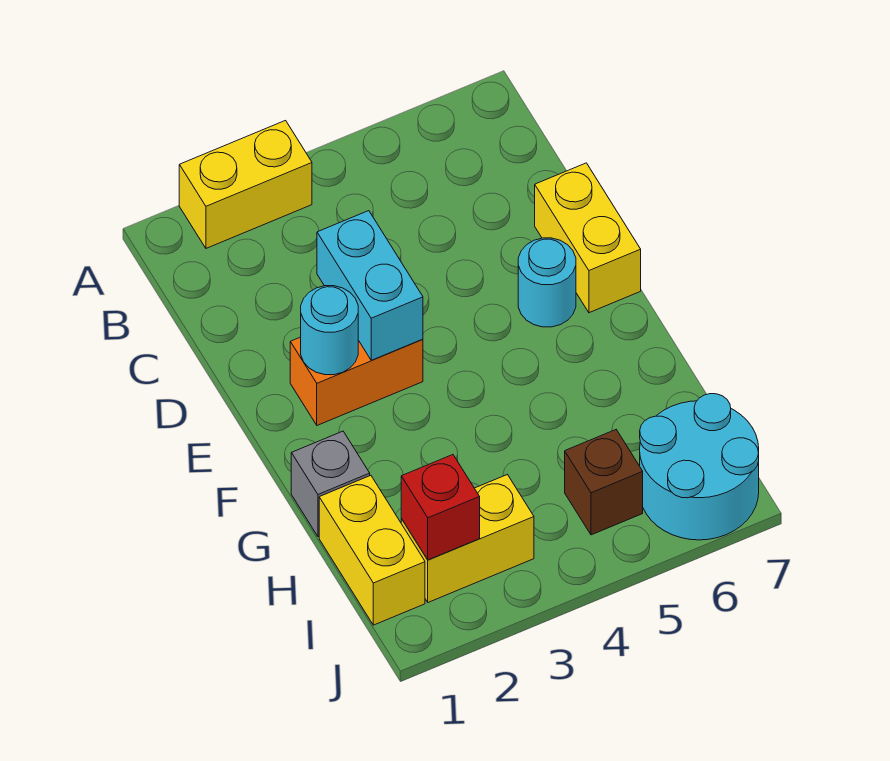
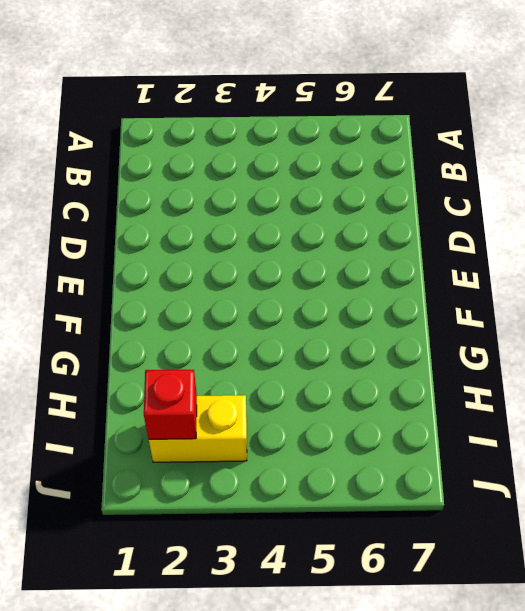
none -> yellow 1x2 brick [179,121,312,248]
none -> yellow 1x2 brick [535,163,641,313]
none -> orange 1x2 brick [290,337,423,425]

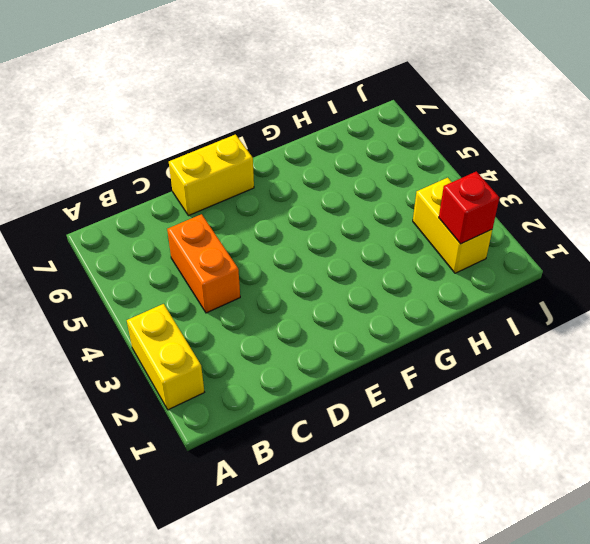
orange 1x2 brick [167,214,240,313] -> orange 1x2 brick moved to [290,337,423,425]
none -> cyan 1x1 round brick [518,238,576,327]
none -> grey 1x1 brick [291,431,370,537]
none -> yellow 1x2 brick [319,475,425,625]

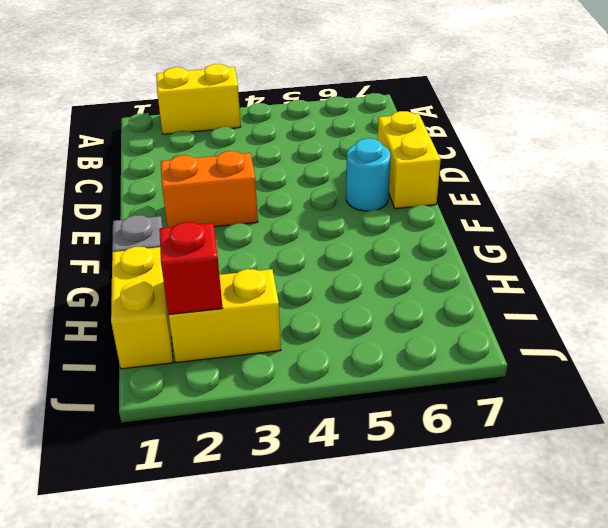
none -> brown 1x1 brick [565,430,643,535]
none -> cyan 2x2 round brick [640,394,759,540]
none -> cyan 1x2 brick [317,211,423,360]

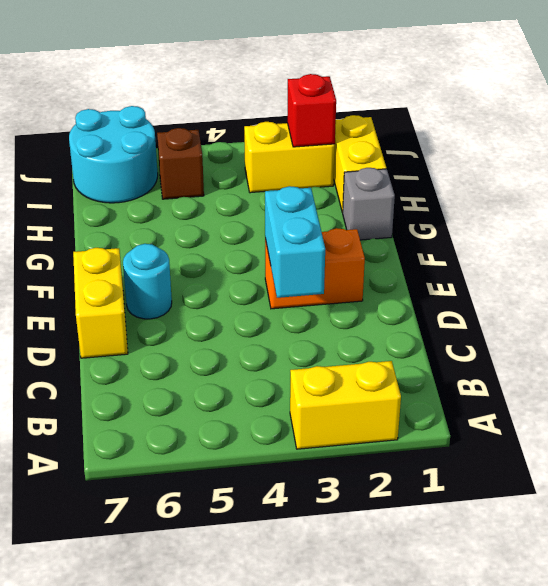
none -> cyan 1x1 round brick [301,286,358,375]

